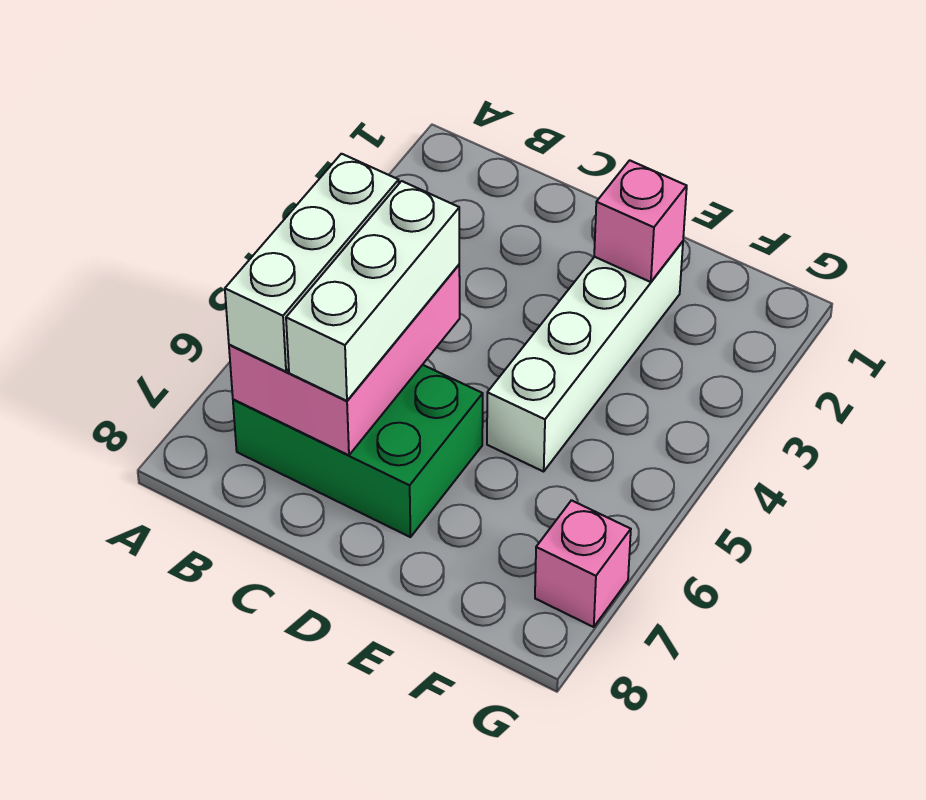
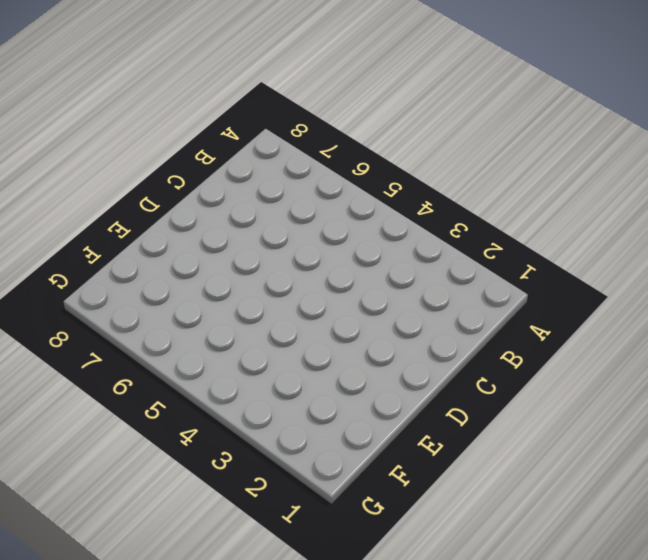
none -> green 2x3 brick [233,365,483,537]
none -> white 1x4 brick [487,241,683,472]

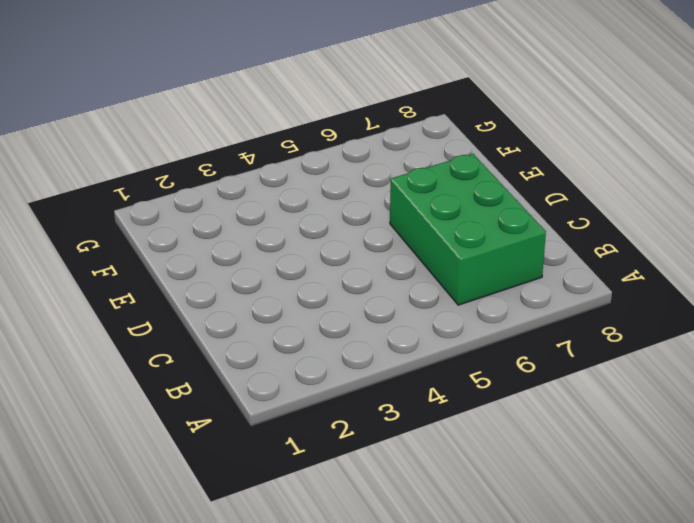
none -> white 1x4 brick [487,241,683,472]
none -> pink 1x1 brick [535,500,631,627]

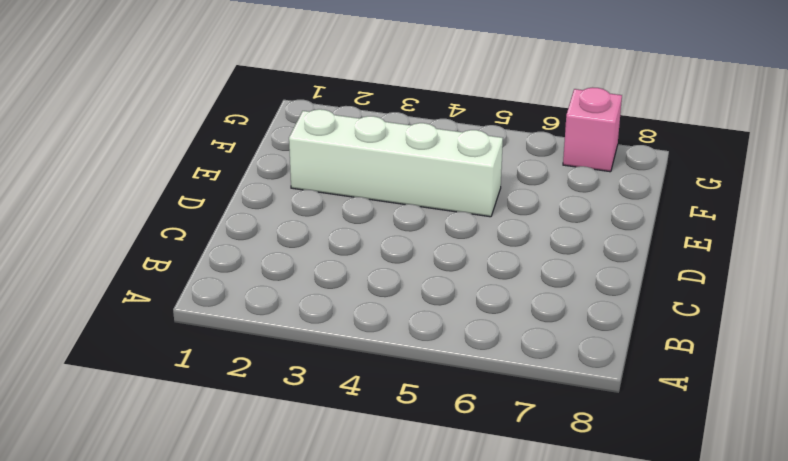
none -> green 2x3 brick [233,365,483,537]
none -> pink 2x3 brick [229,265,460,455]

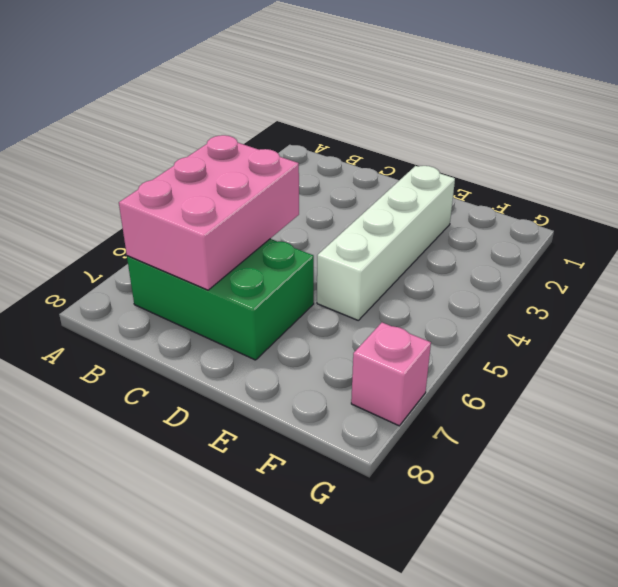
none -> pink 1x1 brick [594,160,687,282]
none -> white 1x3 brick [225,154,399,372]

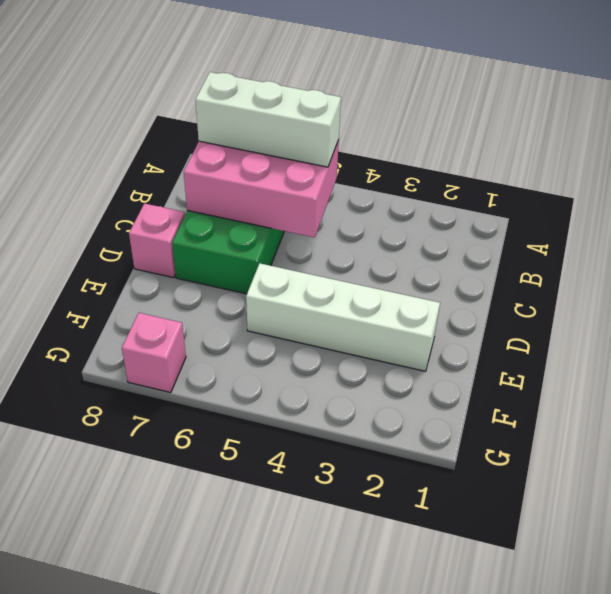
pink 1x1 brick [129,204,185,278] -> pink 1x1 brick moved to [594,160,687,282]
none -> white 1x3 brick [286,181,459,401]

